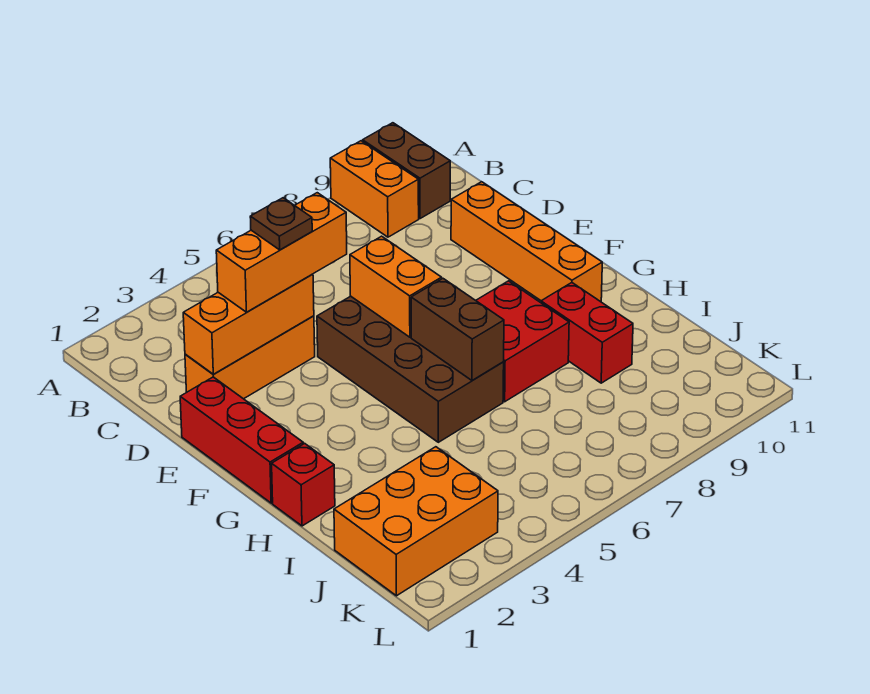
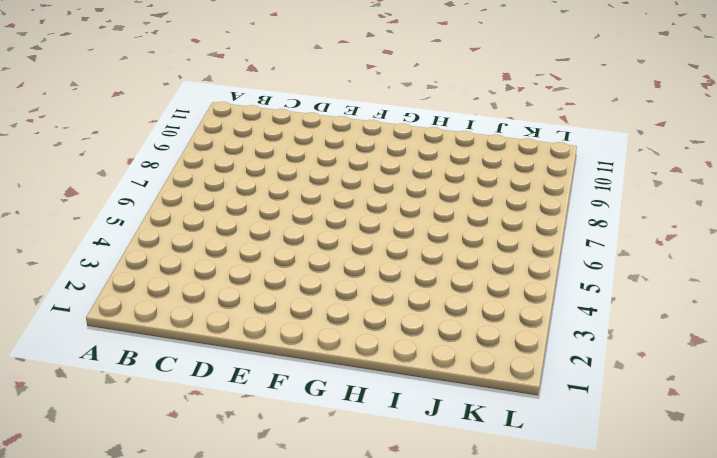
none -> orange 1x2 brick [330,141,419,237]
none -> brown 1x2 brick [363,123,450,219]
none -> orange 1x3 brick [185,316,315,399]

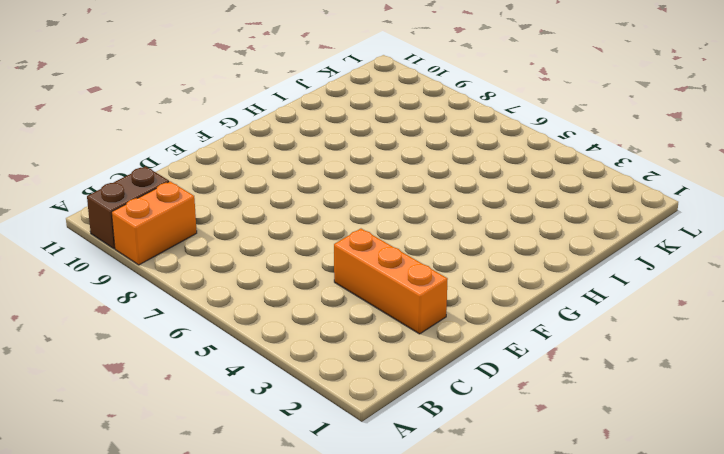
none -> orange 1x4 brick [451,182,602,302]
none -> red 1x3 brick [180,377,303,503]
none -> brown 2x4 brick [317,296,504,442]

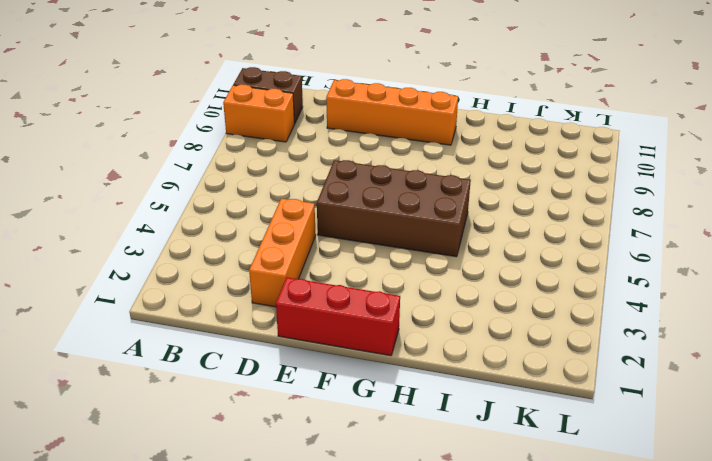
none -> red 2x2 brick [476,281,569,402]
none -> red 1x1 brick [272,443,335,526]
none -> red 1x2 brick [541,283,633,383]

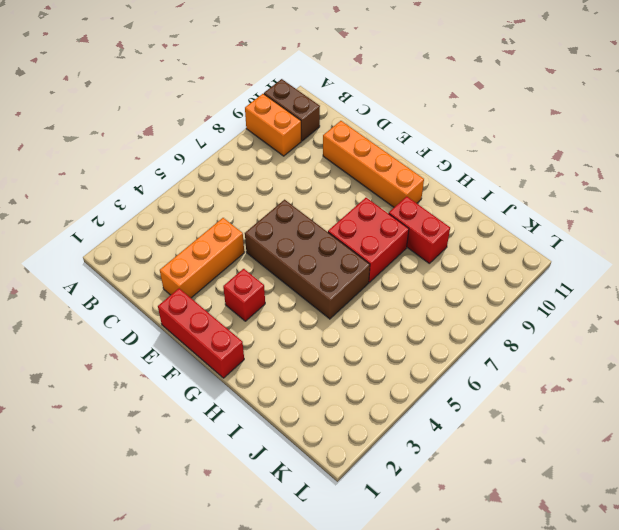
red 1x1 brick [223,269,265,321] -> red 1x1 brick moved to [272,443,335,526]
none -> orange 2x3 brick [334,447,498,596]
none -> orange 1x3 brick [183,274,314,374]
none -> orange 1x2 brick [350,236,442,337]

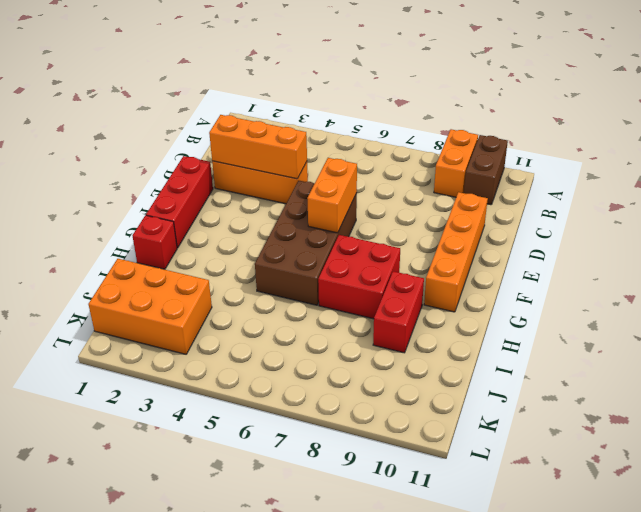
none -> brown 1x2 brick [411,279,504,381]
none -> orange 1x3 brick [216,193,347,312]
none -> brown 1x1 plate [250,198,312,250]

